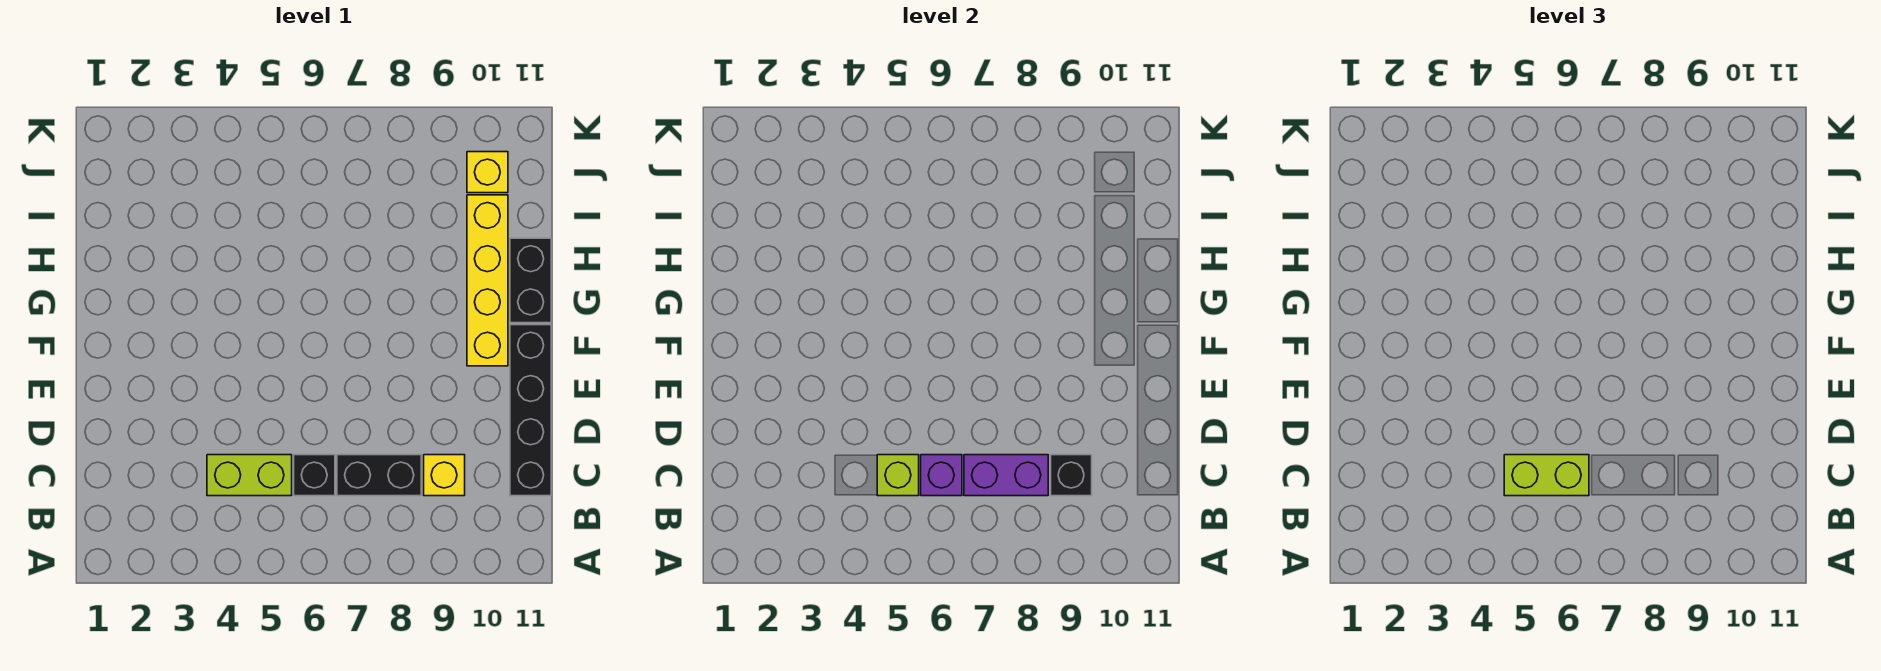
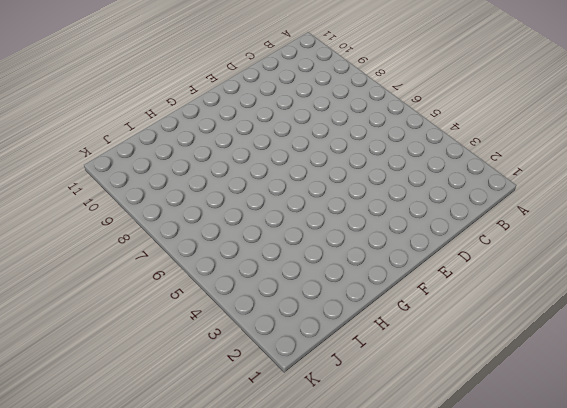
none -> lime 1x2 brick [207,455,292,496]
none -> black 1x1 brick [294,455,335,496]
none -> black 1x2 brick [337,455,421,496]

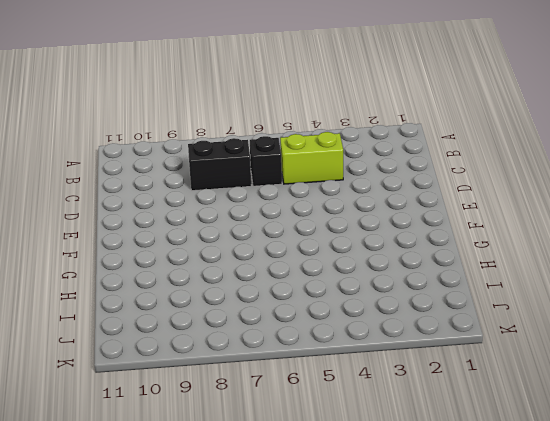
none -> yellow 1x1 brick [424,455,465,496]
none -> black 1x4 brick [510,325,551,496]
none -> yellow 1x4 brick [467,195,508,366]

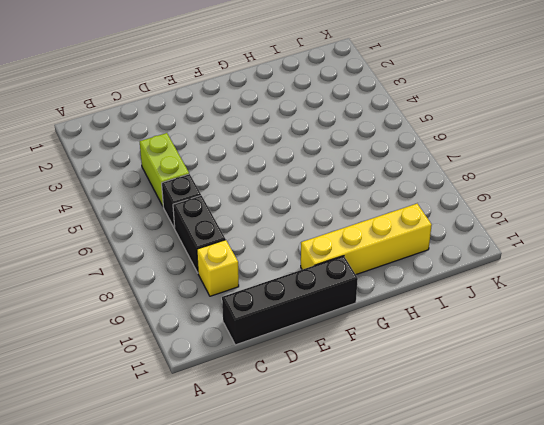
none -> black 1x2 brick [510,238,551,323]
none -> yellow 1x1 brick [467,152,508,193]
none -> lime 1x1 brick [877,455,919,496]

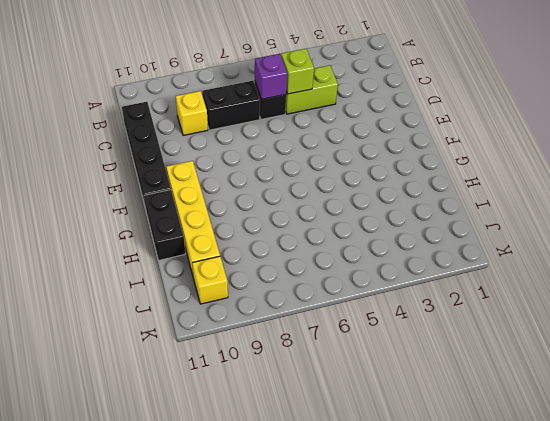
none -> purple 1x2 brick [964,455,1048,496]
none -> black 1x1 brick [1051,455,1092,496]
none -> lime 1x2 brick [1504,455,1589,496]

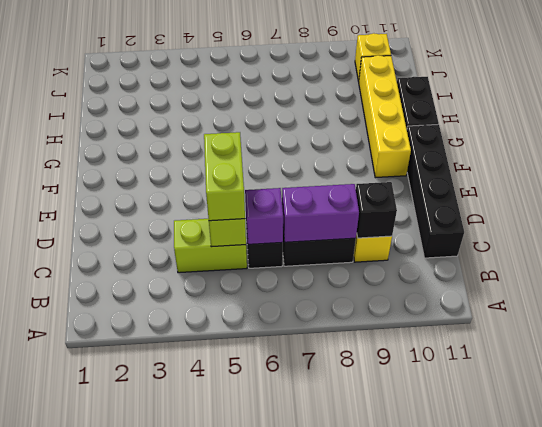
lime 1x2 brick [204,132,245,221] -> lime 1x2 brick turned to [1504,455,1589,496]

